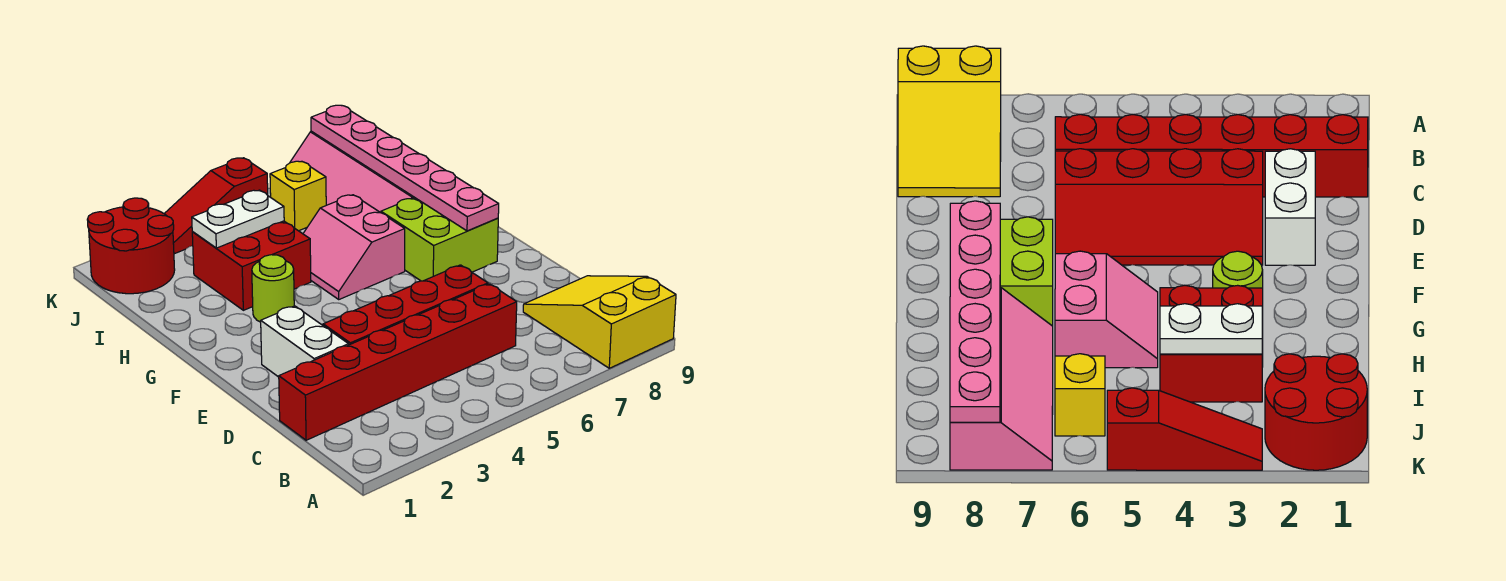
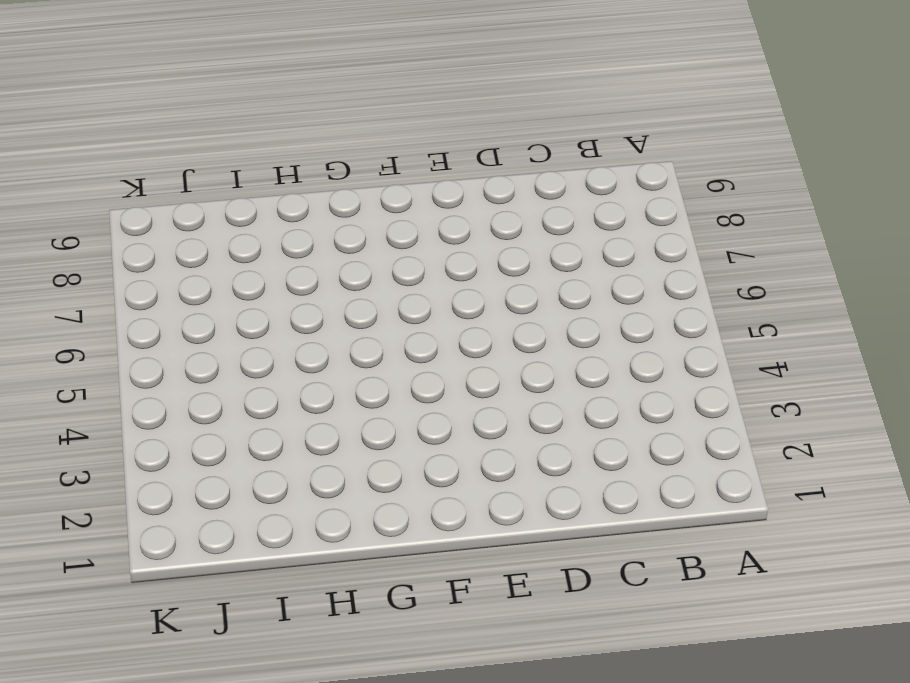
none -> yellow 2x3 slope [523,276,676,368]
none -> red 1x6 brick [279,284,517,440]
none -> white 1x2 brick [261,306,349,377]

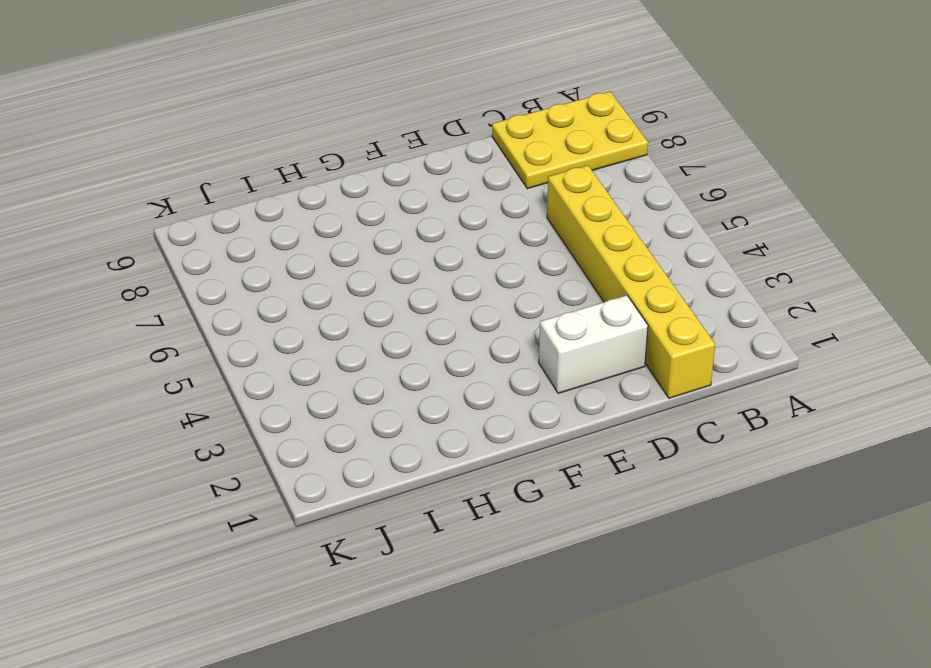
yellow 2x3 plate [492,92,648,189] -> yellow 2x3 slope [523,276,676,368]
yellow 1x6 brick [547,165,715,398] -> red 1x6 brick [279,284,517,440]
none -> red 2x4 slope [322,265,488,345]
none -> lime 2x2 brick [381,197,498,281]
none -> lime 1x1 round brick [252,255,294,322]

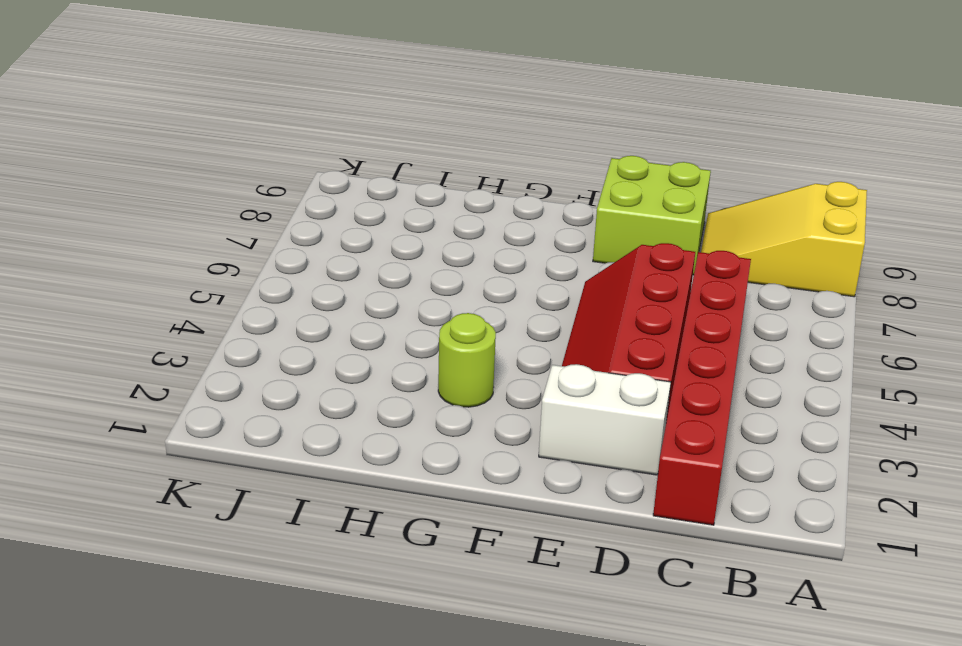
lime 2x2 brick [593,156,711,275] -> lime 2x2 brick moved to [381,197,498,281]
none -> pink 2x2 slope [303,195,405,299]
none -> red 2x2 brick [192,221,311,310]
none -> pink 2x4 slope [290,131,414,213]

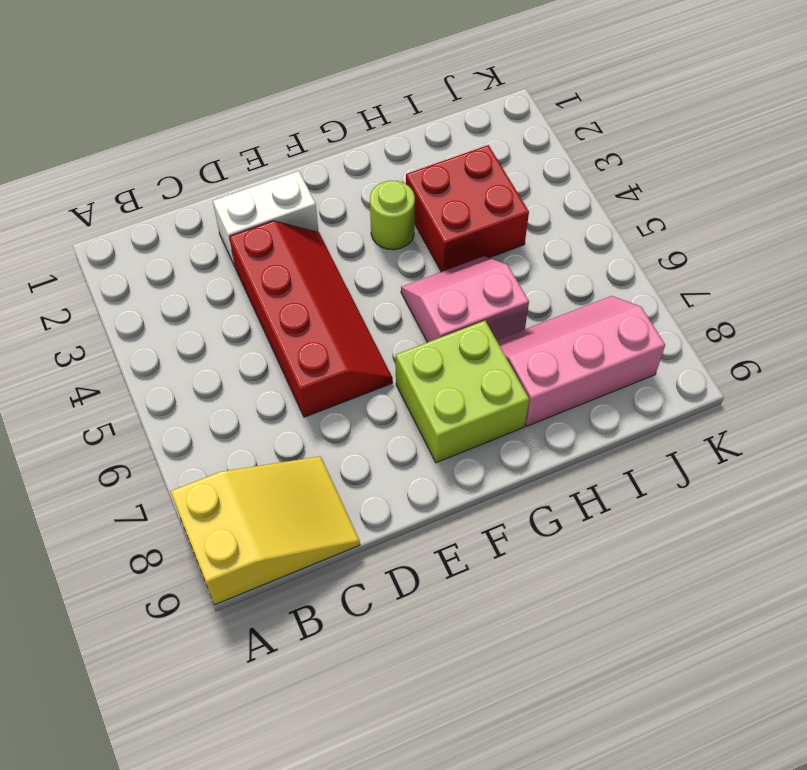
pink 2x3 slope [497,296,665,426] -> pink 2x4 slope [290,131,414,213]
none -> red 1x6 brick [279,284,517,440]
none -> red 2x2 round brick [87,198,175,294]
none -> yellow 1x1 brick [270,161,326,231]

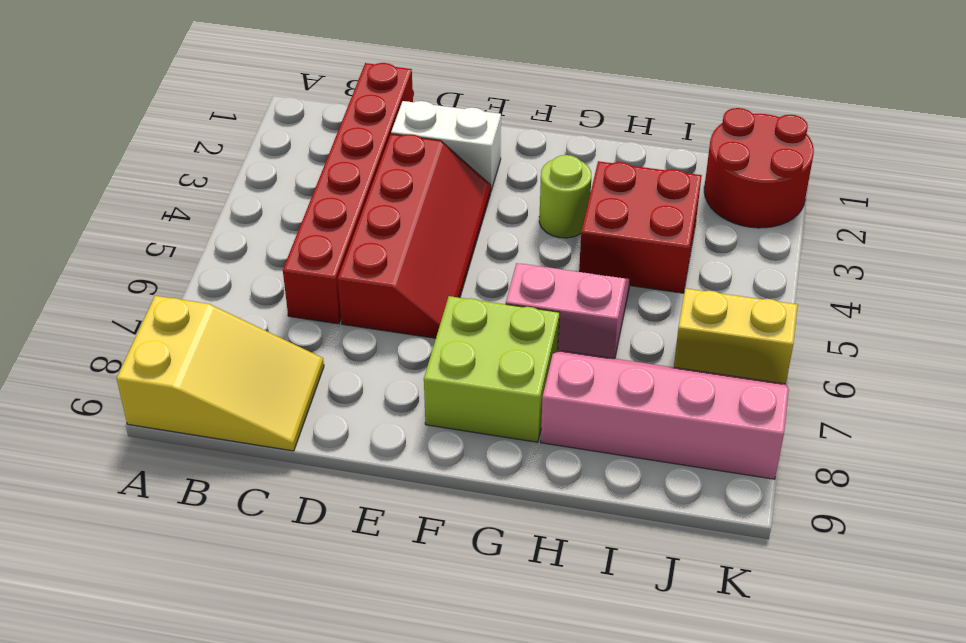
yellow 1x2 brick [674,288,798,384] -> yellow 1x1 brick [270,161,326,231]
none -> red 1x3 slope [164,158,268,254]
none -> pink 1x6 plate [311,105,499,231]
none -> white 1x2 plate [192,190,284,248]

